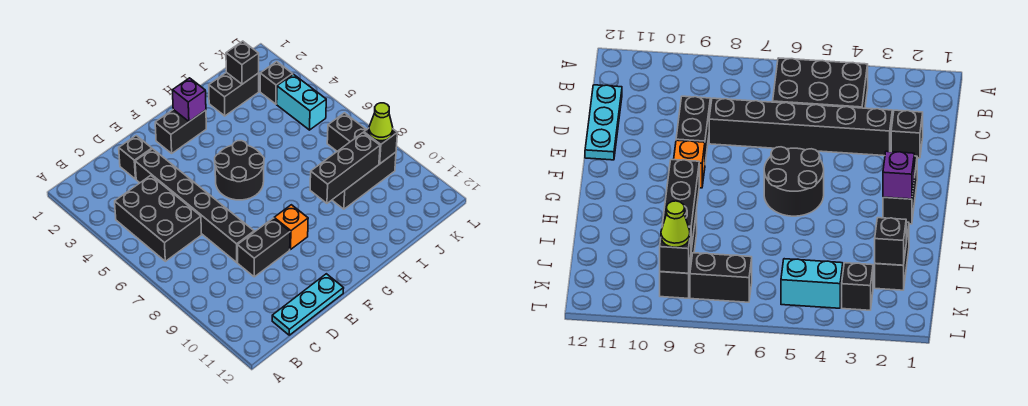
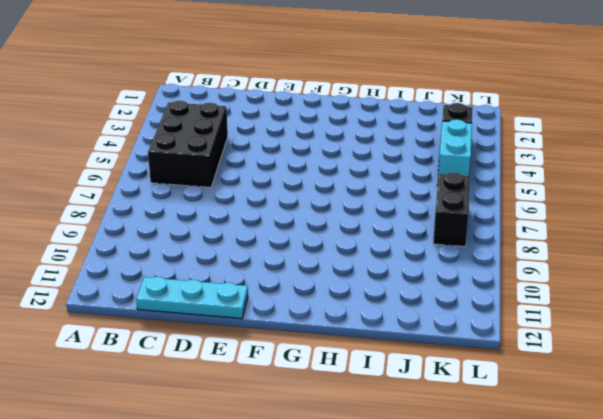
none -> black 1x1 brick [119,136,152,179]
none -> black 1x6 brick [135,149,254,262]
none -> black 1x2 brick [237,218,290,277]

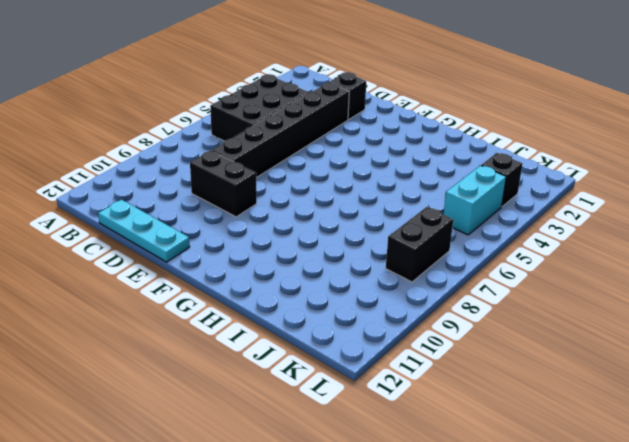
none -> black 1x2 brick [155,109,206,153]
none -> black 2x2 round brick [215,141,264,200]
none -> orange 1x1 brick [274,205,308,249]

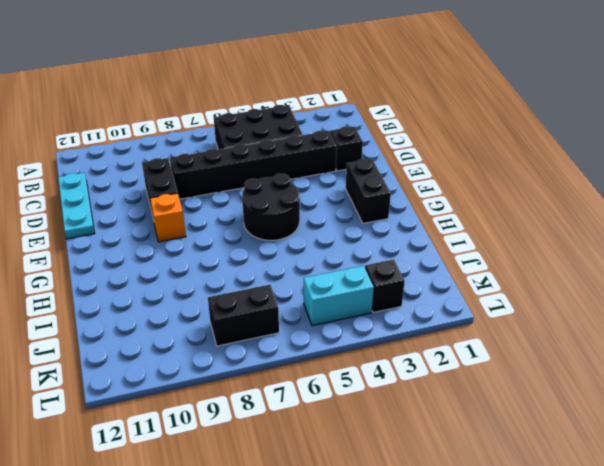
none -> black 1x2 brick [209,72,259,116]
none -> black 1x3 brick [332,152,396,209]
none -> purple 1x1 brick [172,78,206,121]

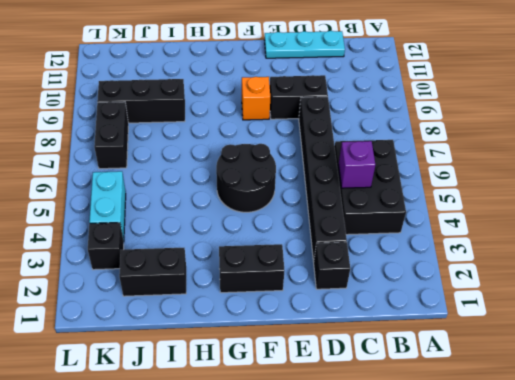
purple 1x1 brick [338,141,375,188] -> purple 1x1 brick moved to [172,78,206,121]
none -> black 1x3 brick [310,133,380,203]
none -> black 1x1 brick [226,41,259,84]
none -> black 1x1 brick [364,128,397,164]

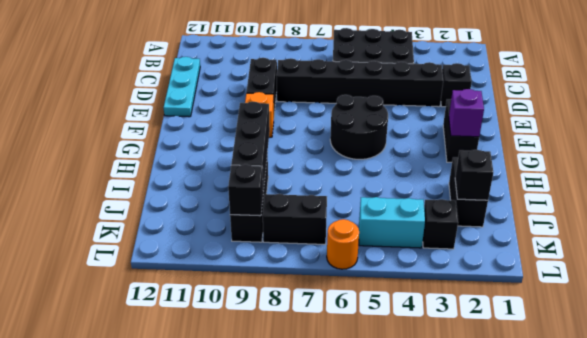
orange 1x1 round brick [327,219,359,269] -> none
none -> lime 1x1 cone [369,103,393,141]

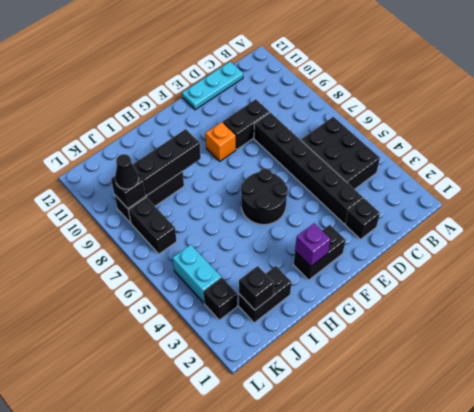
black 1x1 cone [115,154,139,189] -> lime 1x1 cone [369,103,393,141]

